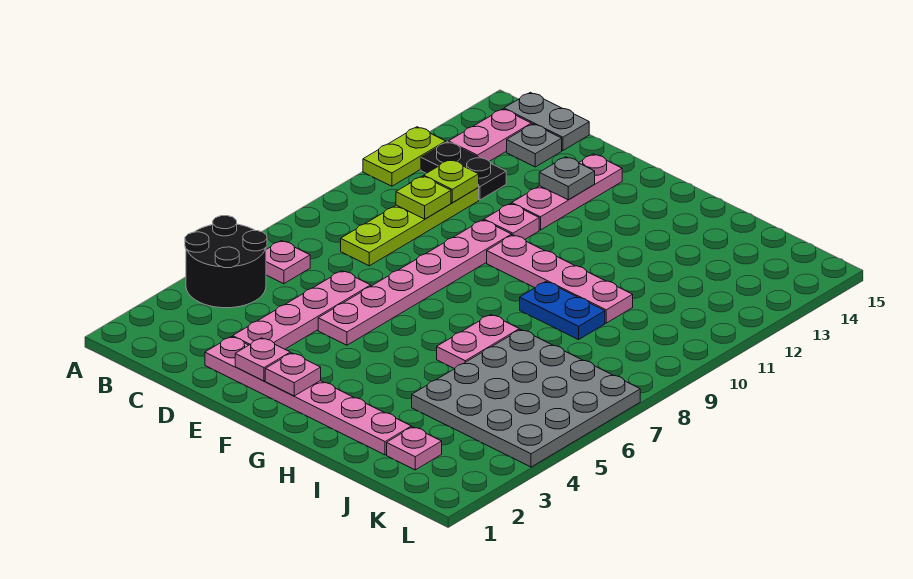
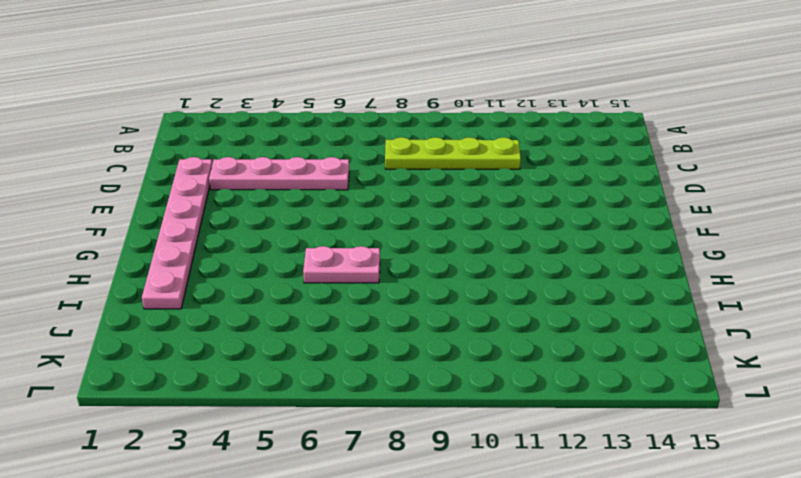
none -> black 2x2 round brick [185,216,267,308]
none -> lime 1x2 plate [363,127,446,186]
none -> pink 1x1 plate [266,241,310,284]

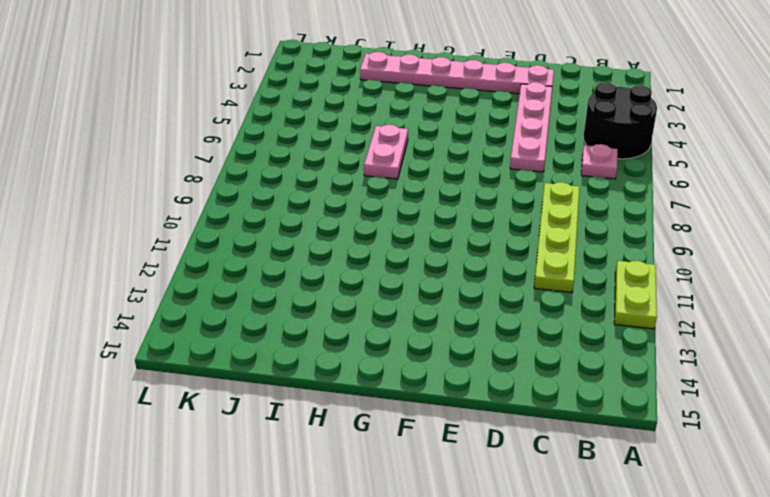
none -> black 1x2 plate [421,142,506,200]
none -> pink 1x2 plate [449,109,531,161]
none -> grey 1x2 plate [504,92,589,150]

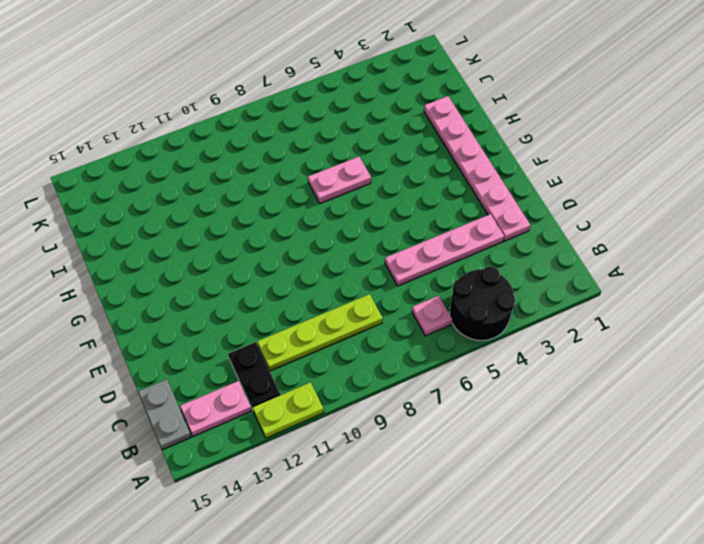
none -> grey 1x1 plate [507,124,562,167]
none -> pink 1x6 plate [318,220,512,345]
none -> pink 1x1 plate [484,203,539,239]

